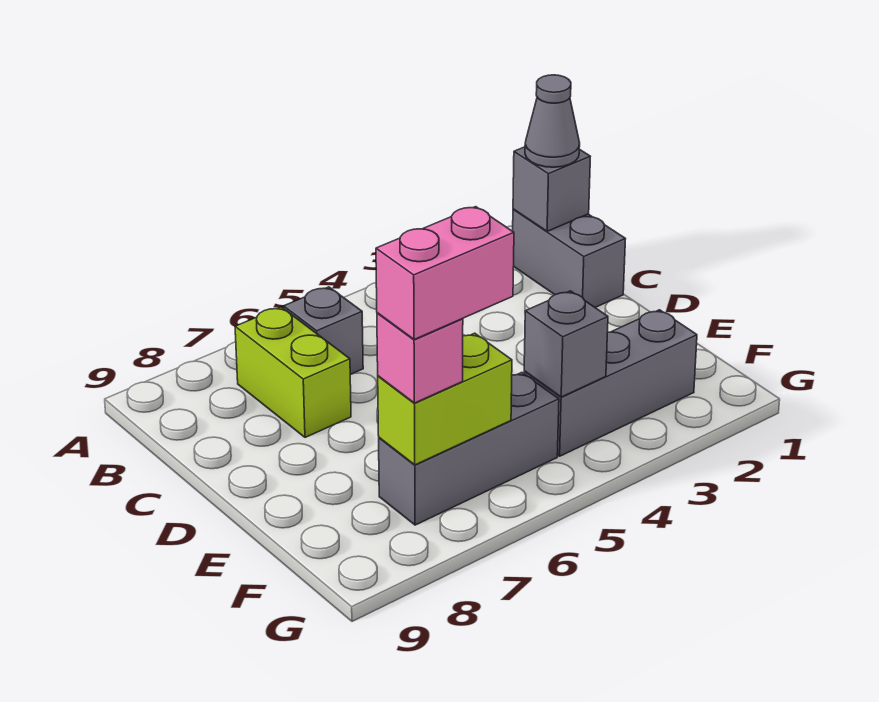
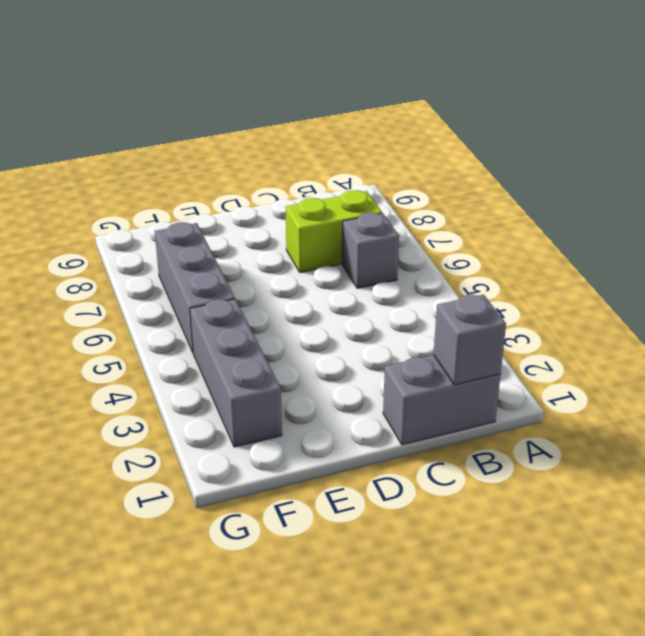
none -> grey 1x1 brick [524,291,608,397]
none -> lime 1x2 brick [378,333,512,465]

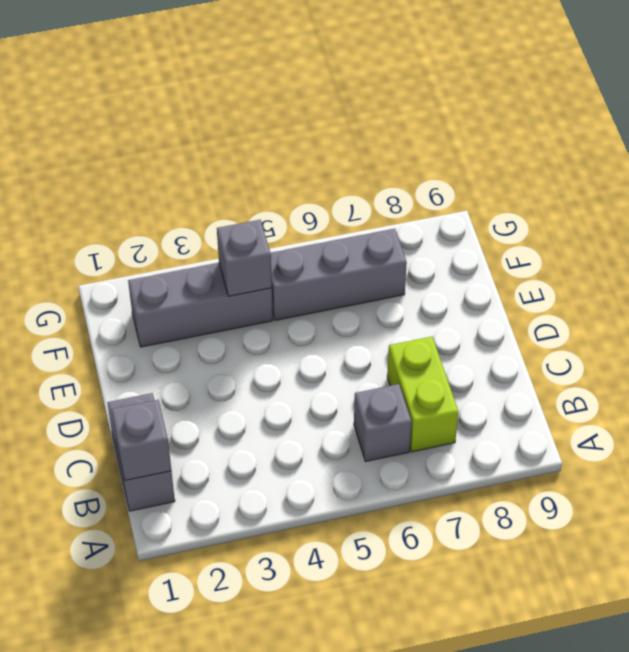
none -> lime 1x2 brick [378,333,512,465]
none -> grey 1x1 cone [525,75,580,167]

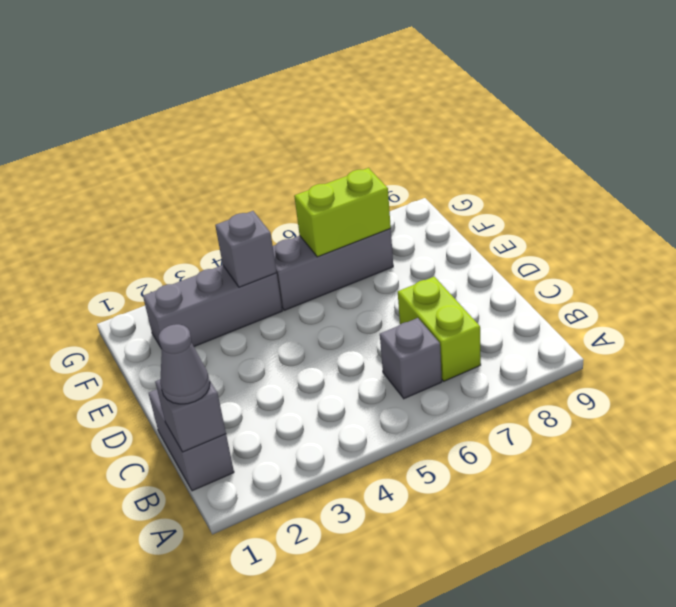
none -> pink 1x1 brick [377,313,463,403]
none -> pink 1x2 brick [376,207,514,340]

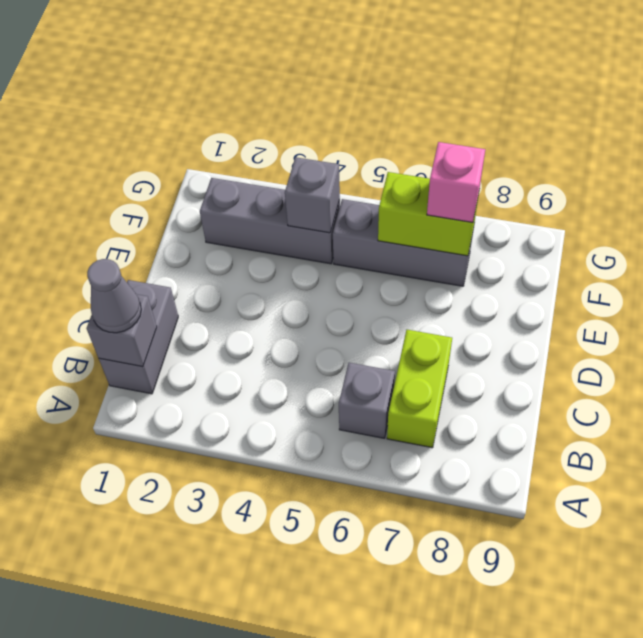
none -> pink 1x2 brick [376,207,514,340]

